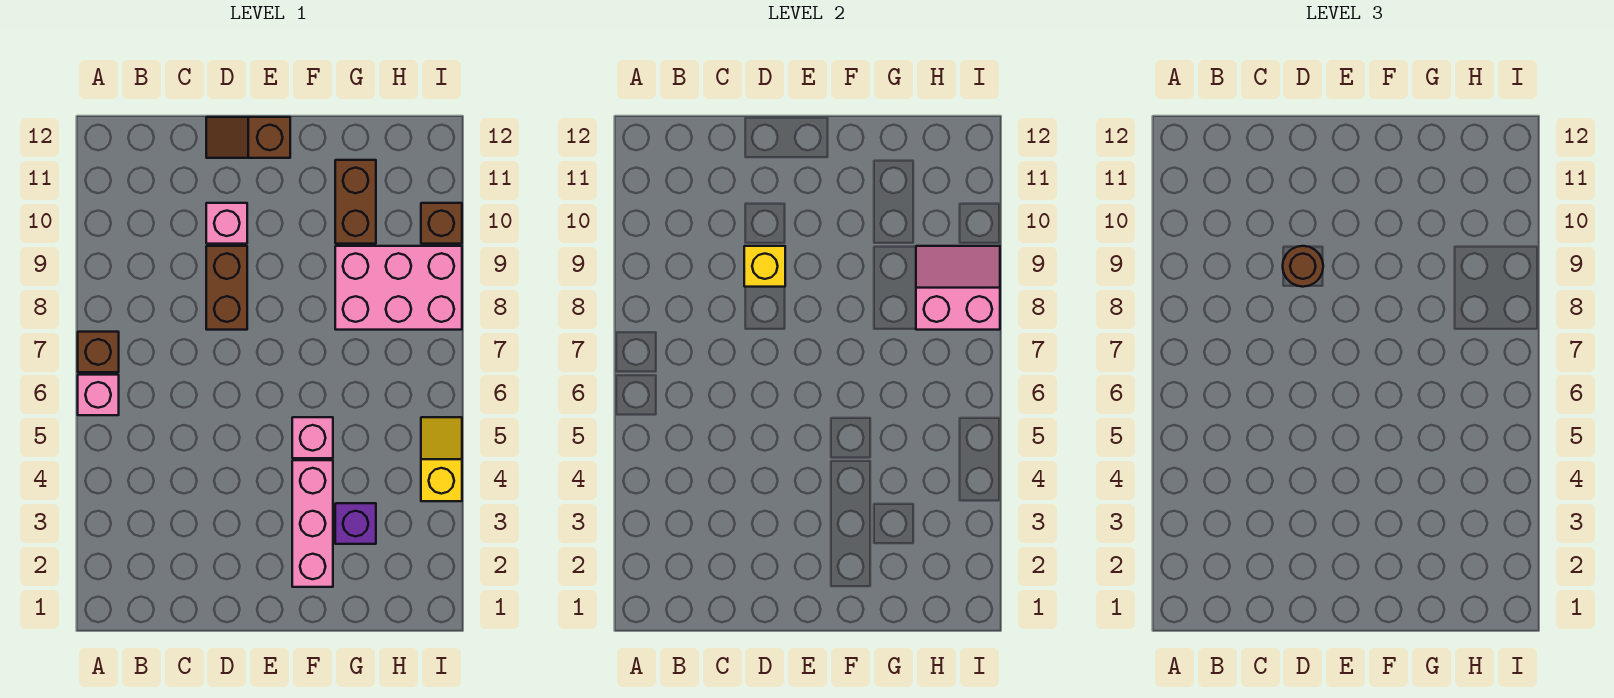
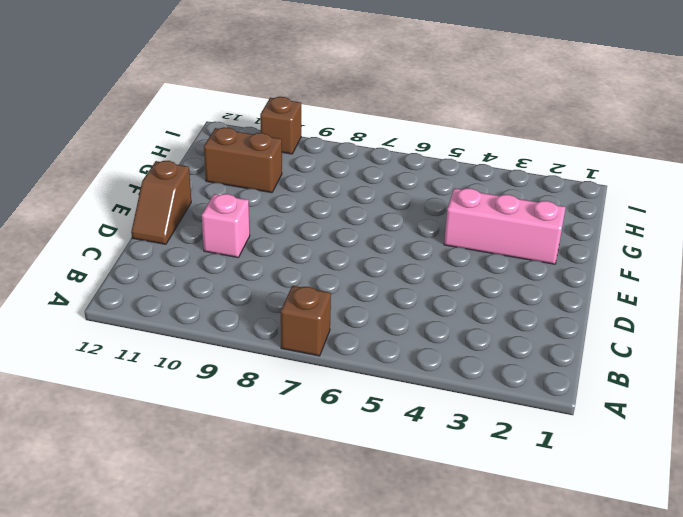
none -> pink 1x1 brick [78,375,119,415]
none -> brown 1x2 brick [206,246,247,330]
none -> pink 1x1 brick [292,417,333,458]

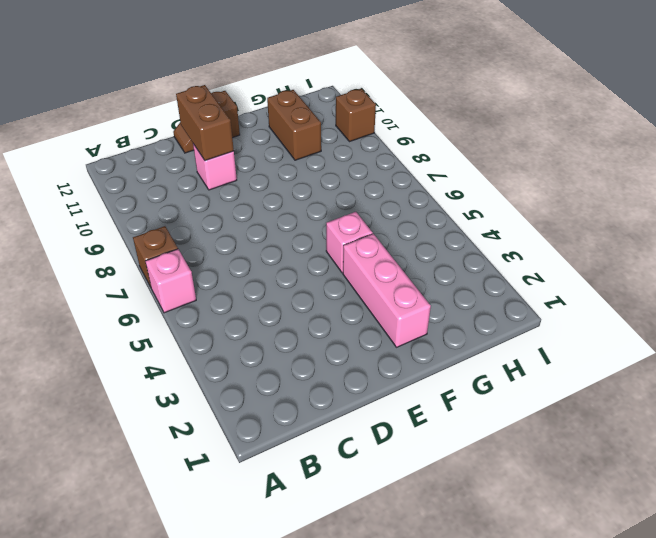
brown 1x2 brick [176,85,234,161] -> brown 1x2 brick moved to [206,246,247,330]
none -> purple 1x1 brick [335,503,376,544]
none -> pink 2x3 brick [335,246,462,330]
none -> yellow 1x2 slope [421,417,462,501]

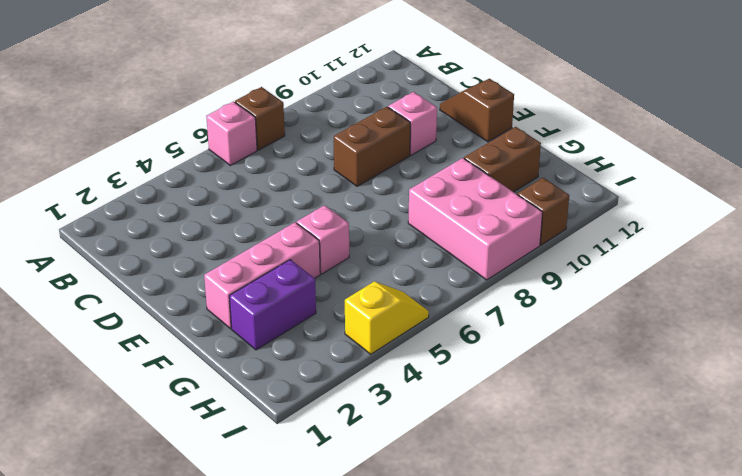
purple 1x2 brick [229,260,316,350] -> purple 1x1 brick [335,503,376,544]
none -> yellow 1x1 brick [744,246,785,287]
none -> pink 2x2 slope [916,246,1000,330]
none -> brown 1x1 round brick [1283,246,1323,287]

